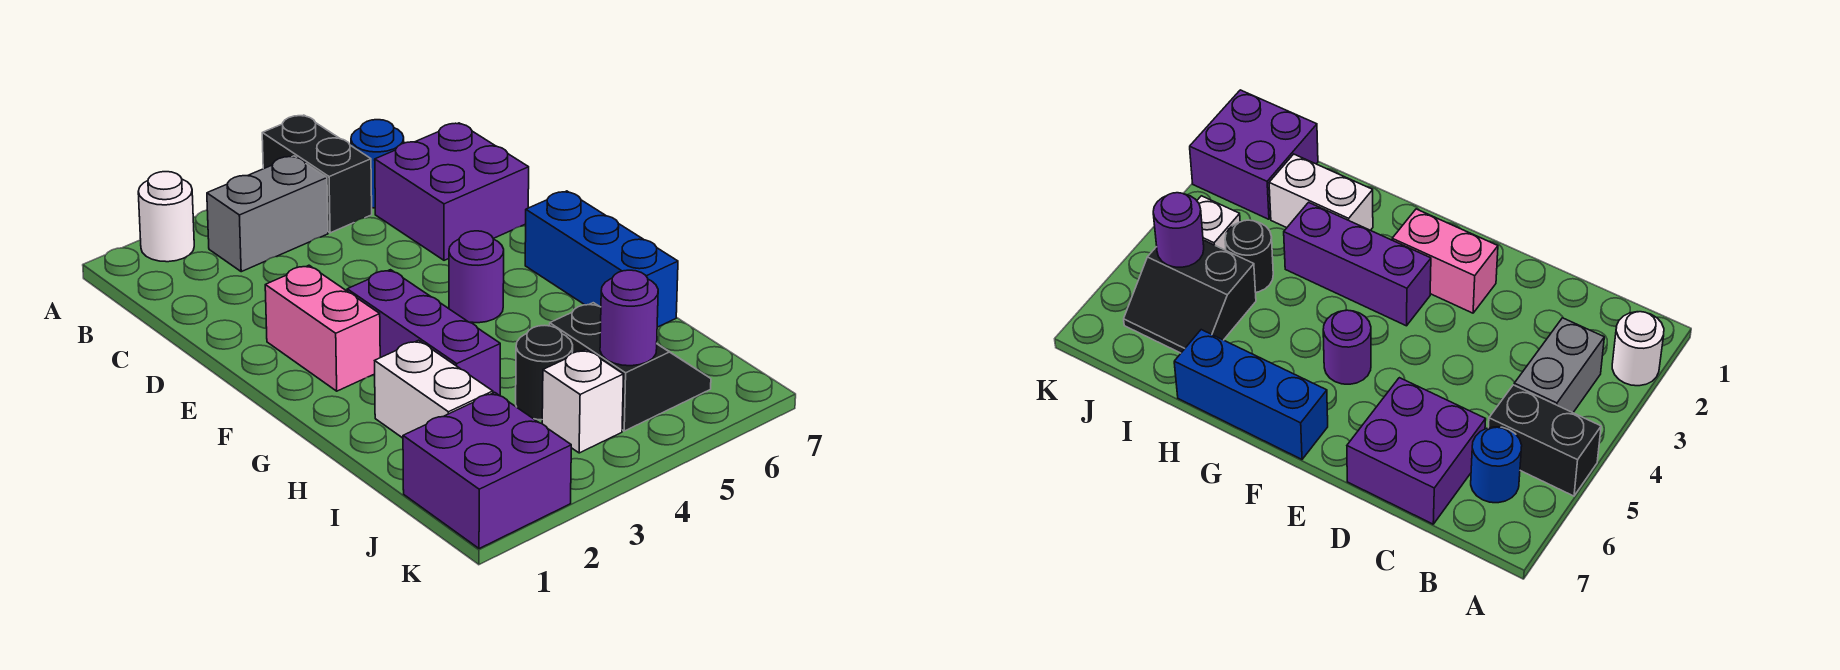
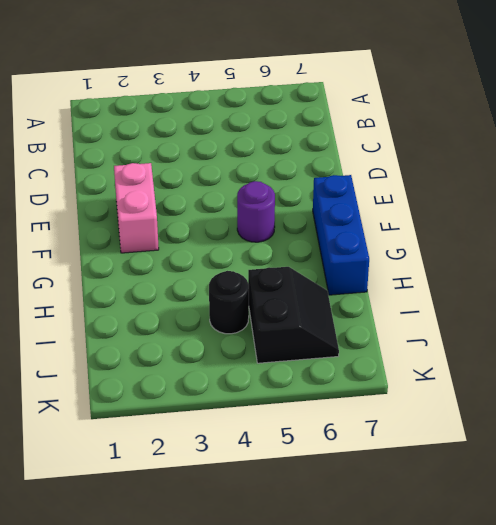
none -> white 1x1 round brick [138,172,194,262]
none -> black 1x2 brick [262,115,372,233]
none -> grey 1x2 brick [207,156,328,272]

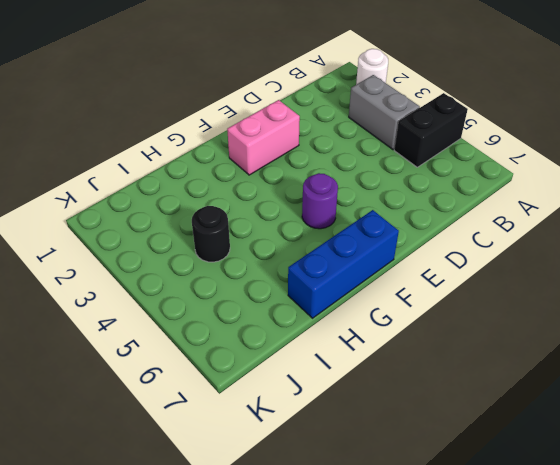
none -> blue 1x1 round brick [351,120,404,208]
none -> purple 2x2 brick [375,123,529,260]
none -> purple 1x3 brick [347,270,500,396]

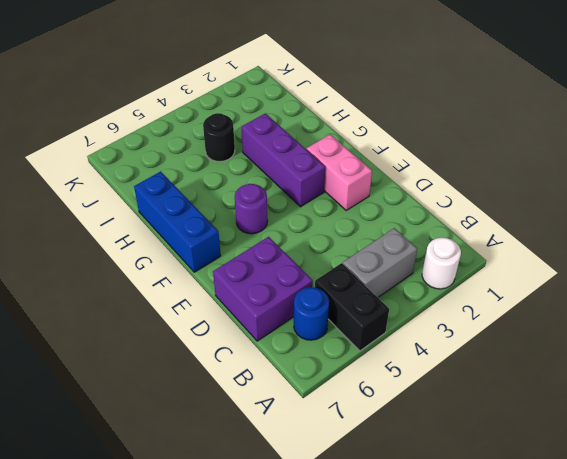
none -> white 1x2 brick [375,340,493,438]
none -> black 2x2 slope [550,303,711,431]
none -> purple 2x2 brick [403,392,571,549]

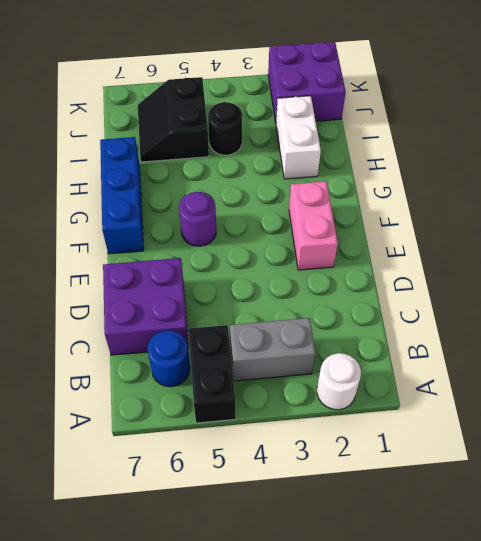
none -> purple 1x3 brick [347,270,500,396]
none -> white 1x1 brick [542,349,623,453]
none -> purple 1x1 round brick [600,270,658,366]

